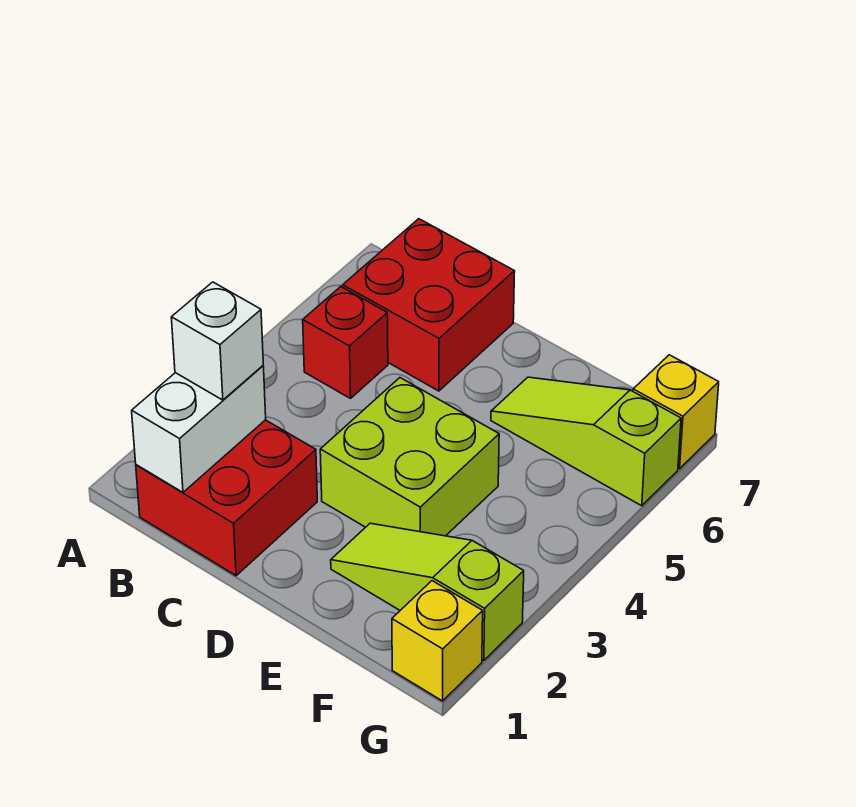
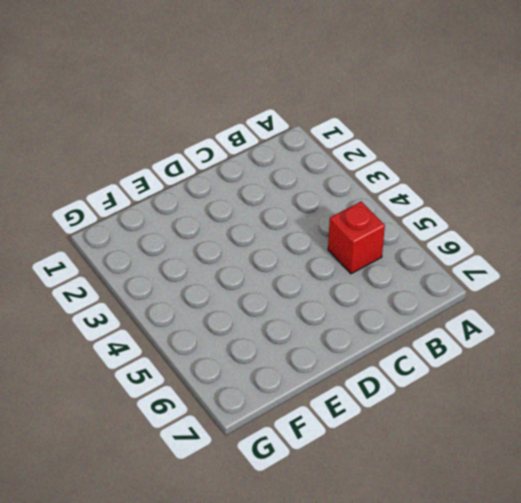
none -> red 2x2 brick [136,420,317,576]
none -> red 2x2 brick [343,219,515,391]

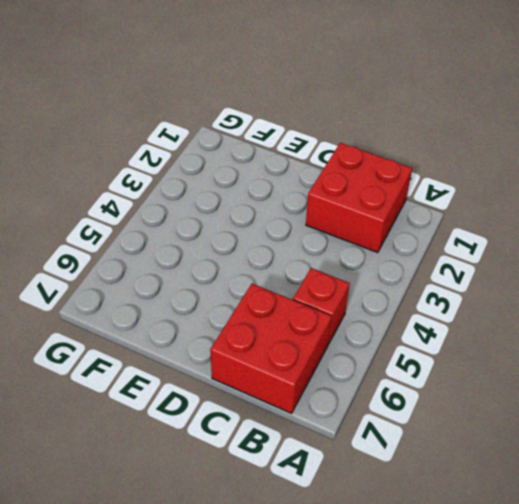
none -> lime 2x2 brick [320,378,499,536]
none -> lime 1x3 slope [331,523,524,661]

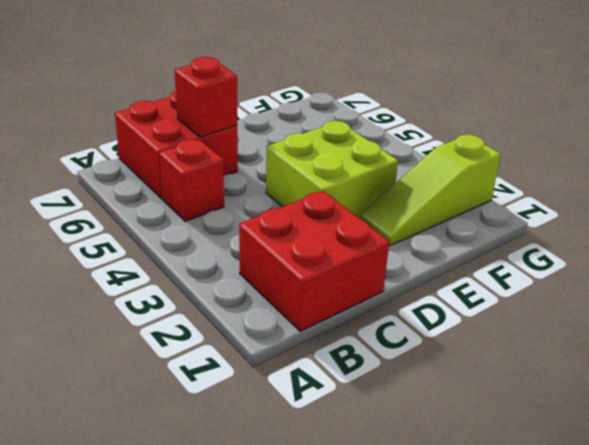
red 1x1 brick [175,57,237,137] -> none
none -> lime 1x3 slope [491,377,681,506]
none -> yellow 1x1 brick [392,581,483,701]

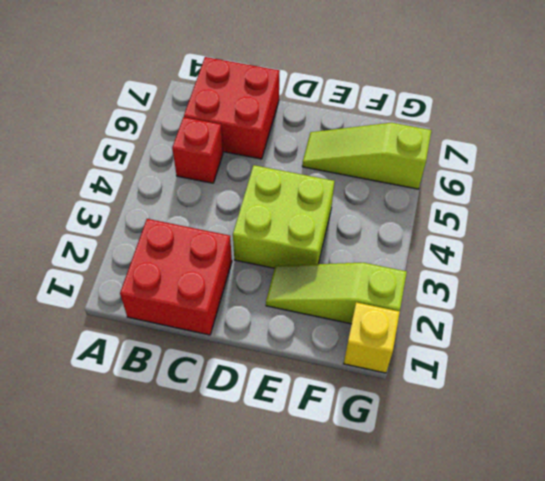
none -> yellow 1x1 brick [633,355,719,469]
none -> white 1x2 brick [132,366,266,492]

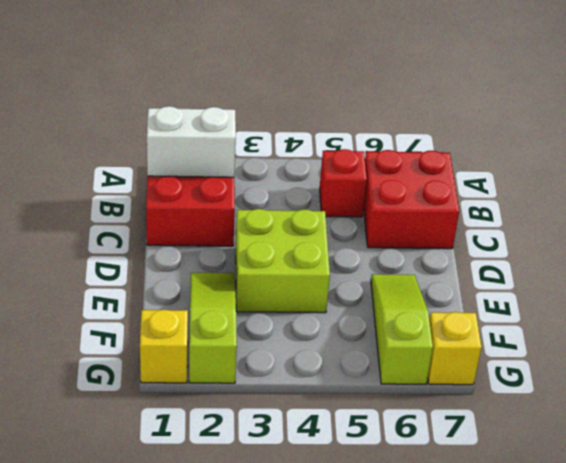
none -> white 1x1 brick [171,282,263,400]

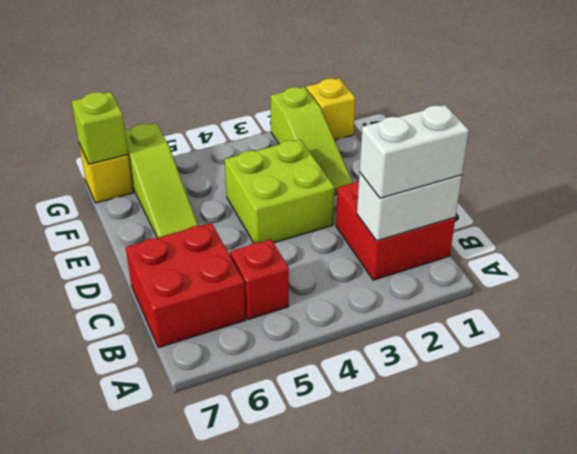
white 1x2 brick [360,105,469,198] -> white 1x1 brick [171,282,263,400]
lime 1x1 brick [71,92,128,164] -> none

